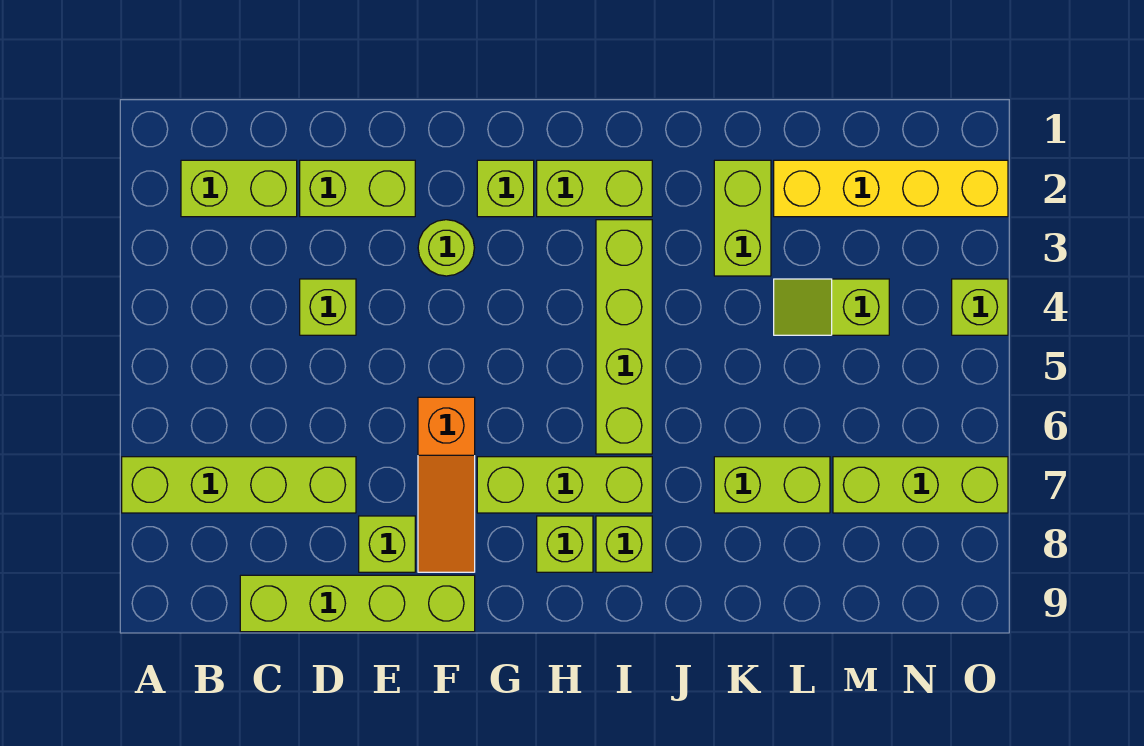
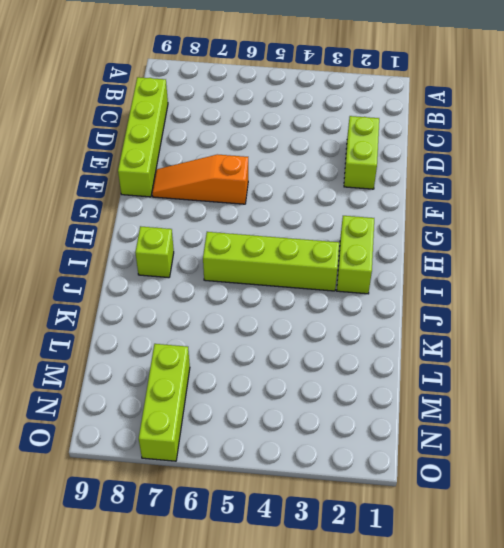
none -> lime 1x4 brick [122,457,356,513]
none -> lime 1x2 brick [181,160,297,217]
none -> lime 1x1 brick [300,279,356,335]

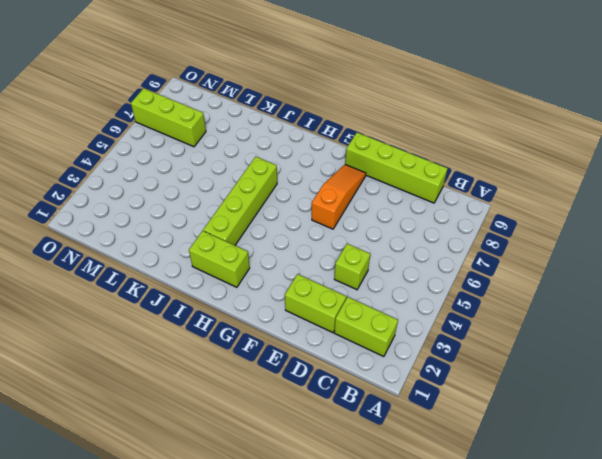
none -> lime 1x4 brick [122,457,356,513]
none -> lime 1x1 brick [359,516,415,572]
none -> lime 1x1 round brick [418,220,474,276]

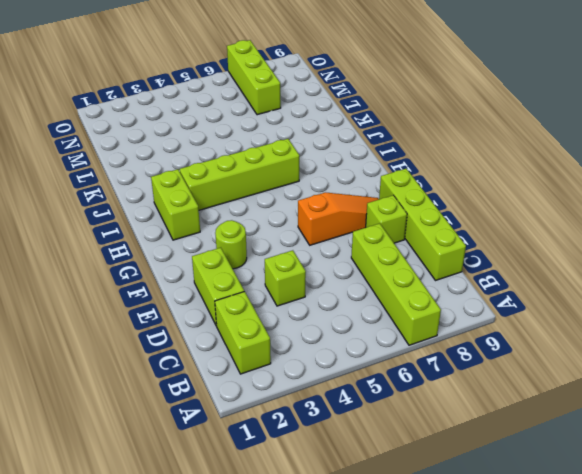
none -> lime 1x1 brick [477,160,534,217]
none -> lime 1x3 brick [477,457,652,513]
none -> lime 1x1 brick [537,516,593,572]

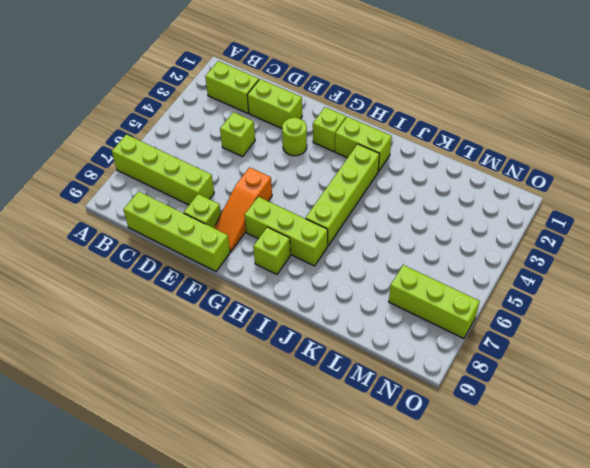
none -> lime 1x1 brick [596,516,652,572]
none -> lime 1x2 brick [714,160,771,276]
none -> lime 1x2 brick [714,457,830,513]

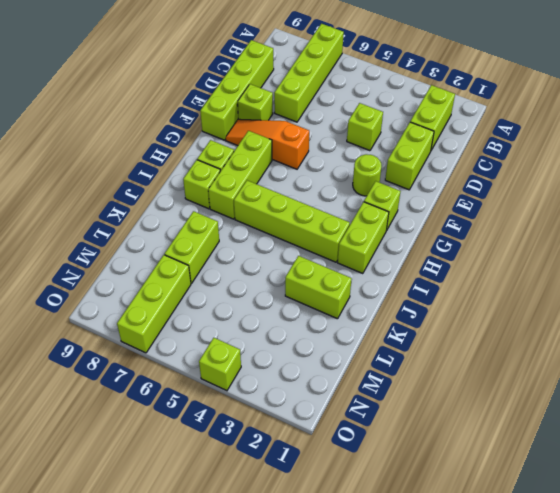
none -> yellow 1x4 brick [774,160,1008,217]
none -> lime 1x2 slope [774,279,889,335]

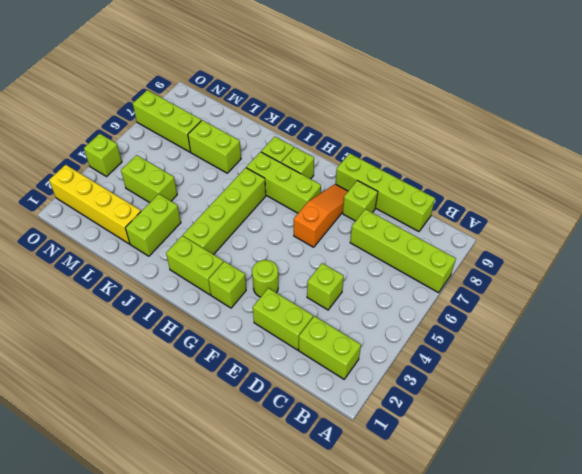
lime 1x2 brick [121,155,177,203] -> lime 1x2 slope [774,279,889,335]

